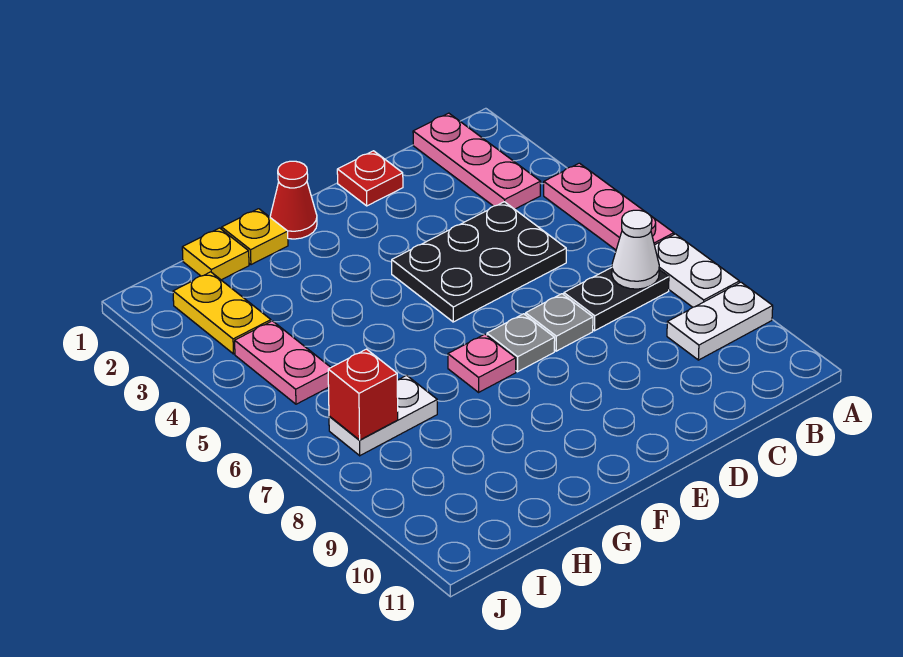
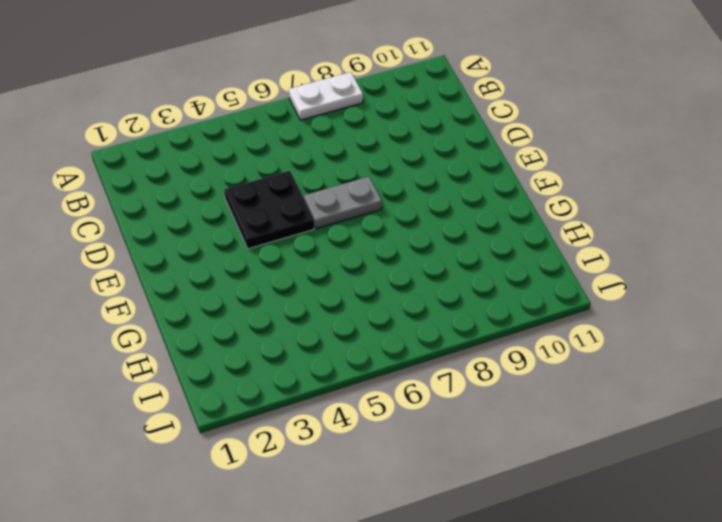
black 2x2 plate [224,171,314,249] -> black 2x3 plate [392,202,566,322]
grey 1x2 plate [304,177,382,229] -> grey 1x1 plate [487,314,555,372]
none -> pink 1x3 plate [544,163,674,250]
none -> white 1x2 plate [667,282,773,360]
none -> pink 1x3 plate [413,113,541,209]

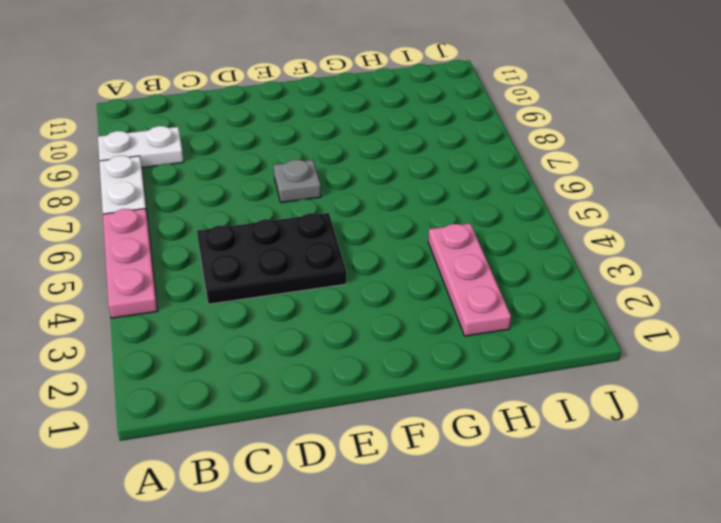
pink 1x3 plate [428,223,511,336] -> pink 1x3 plate moved to [413,113,541,209]
none -> black 1x2 plate [564,268,669,331]
none -> red 1x1 plate [337,151,403,206]
none -> grey 1x1 plate [526,294,593,351]

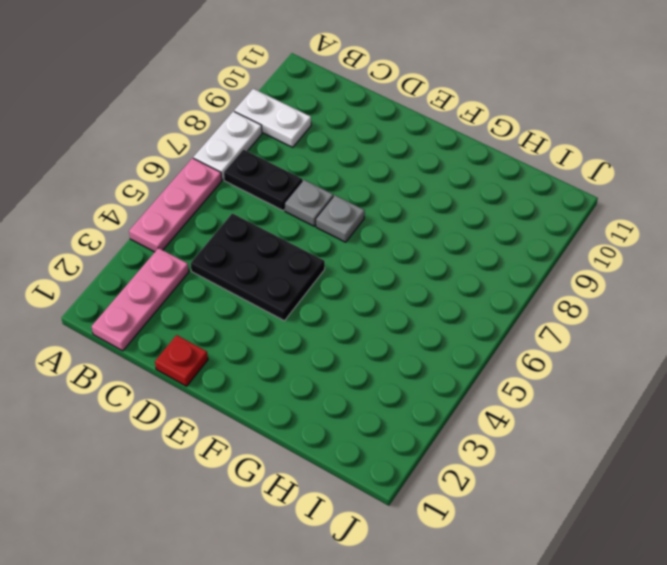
none -> red 1x1 cone [270,161,317,239]
none -> pink 1x1 plate [448,334,516,392]
none -> yellow 1x1 plate [222,209,288,265]

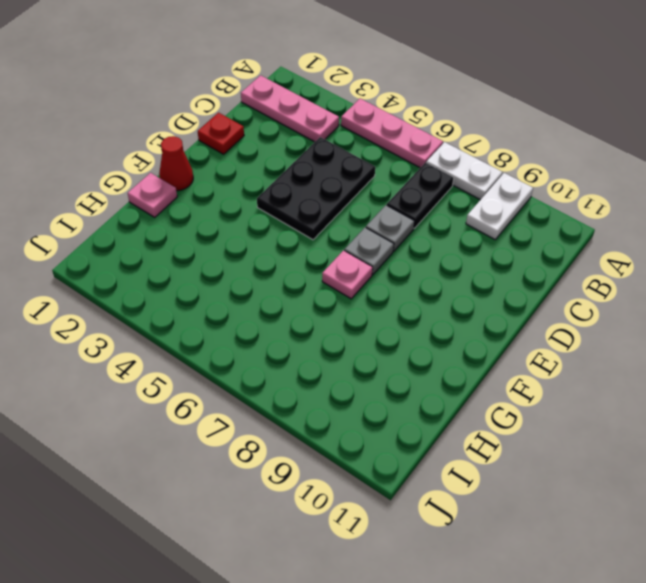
pink 1x1 plate [128,173,177,217] -> yellow 1x1 plate [222,209,288,265]
none -> yellow 1x1 plate [182,228,249,280]
none -> white 1x2 plate [329,375,437,456]
none -> yellow 1x2 plate [173,272,271,354]

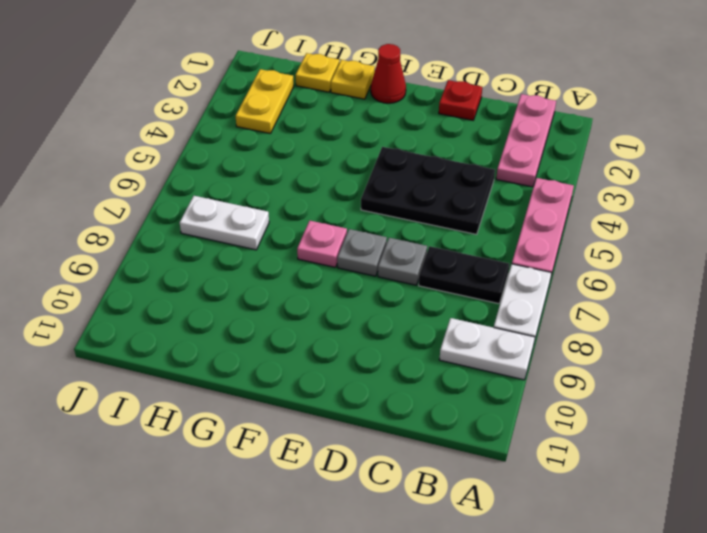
none -> pink 1x2 plate [235,321,331,404]
none -> white 1x1 cone [612,210,659,289]
none -> red 1x1 brick [328,349,398,440]

